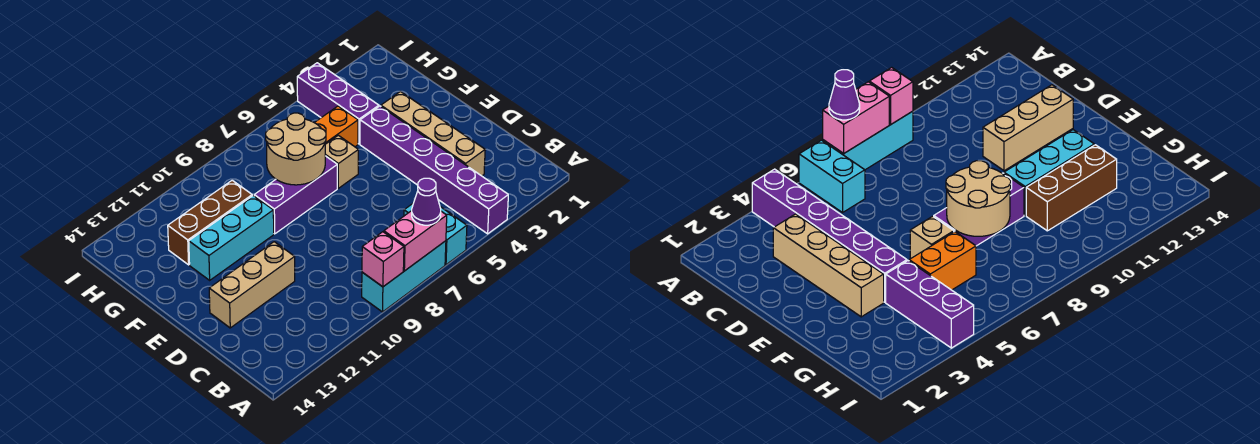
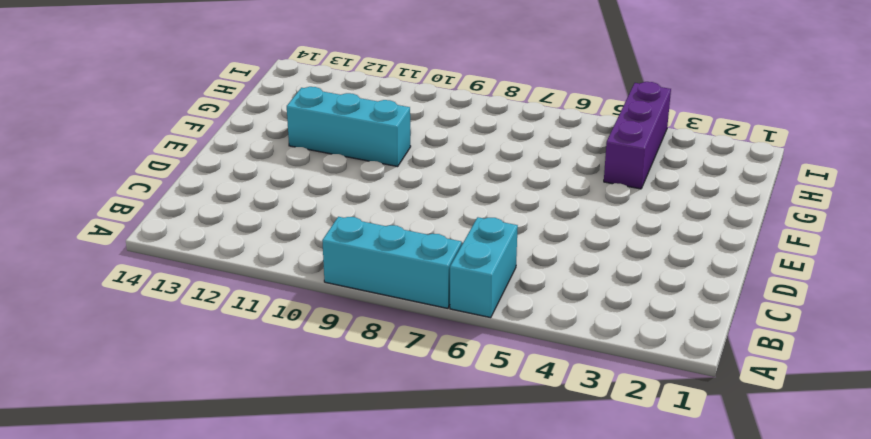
none -> purple 1x6 brick [360,106,508,234]
none -> tan 1x4 brick [381,91,485,176]
none -> tan 1x3 brick [209,242,295,328]

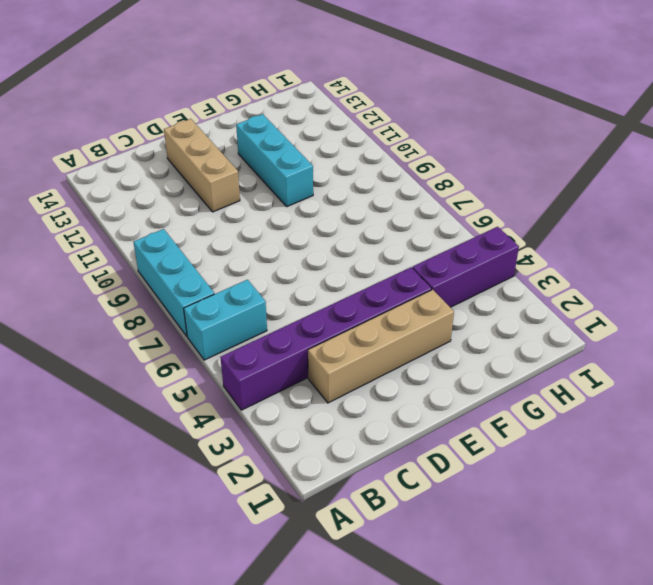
none -> tan 1x1 brick [325,135,358,188]
none -> purple 1x3 brick [254,156,337,234]
none -> orange 1x2 brick [315,106,358,147]

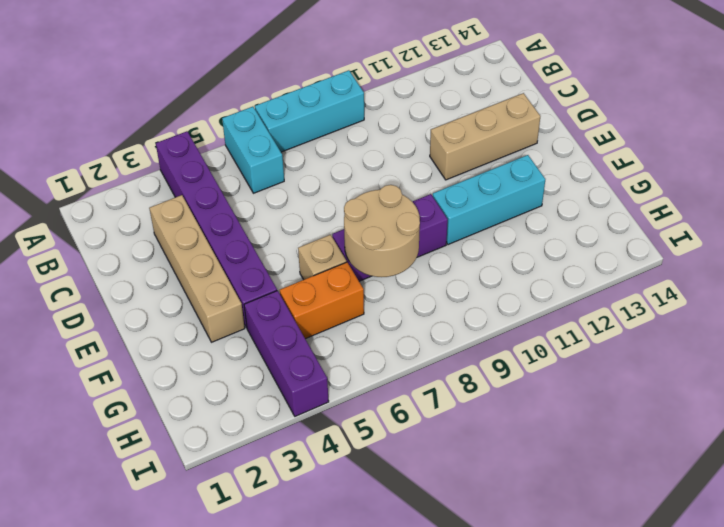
none -> brown 1x3 brick [168,180,252,265]
none -> pink 1x2 brick [384,211,447,271]
none -> pink 1x1 brick [362,232,404,287]

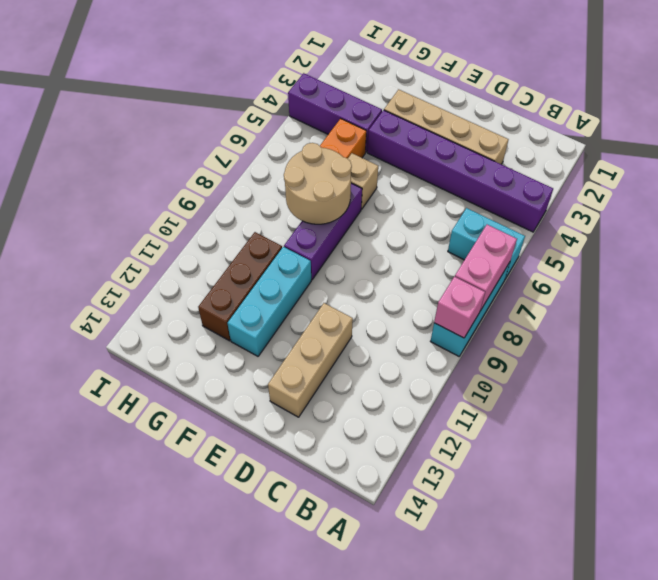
none -> purple 1x1 cone [412,178,441,225]

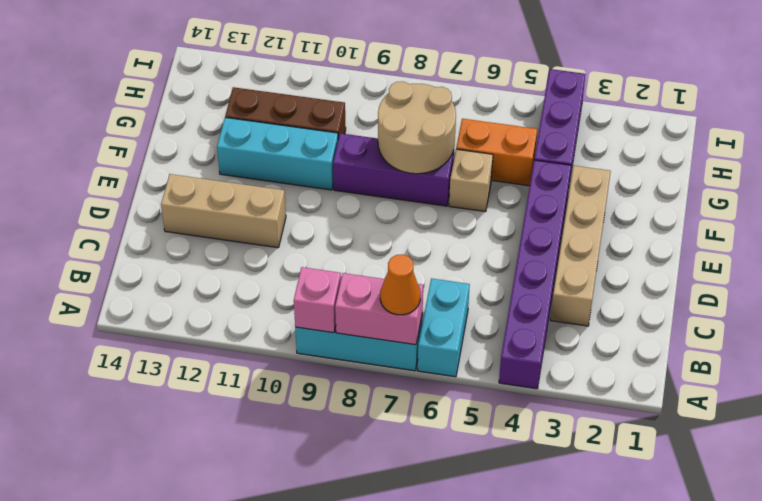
orange 1x1 cone [380,254,420,315] -> purple 1x1 cone [412,178,441,225]

